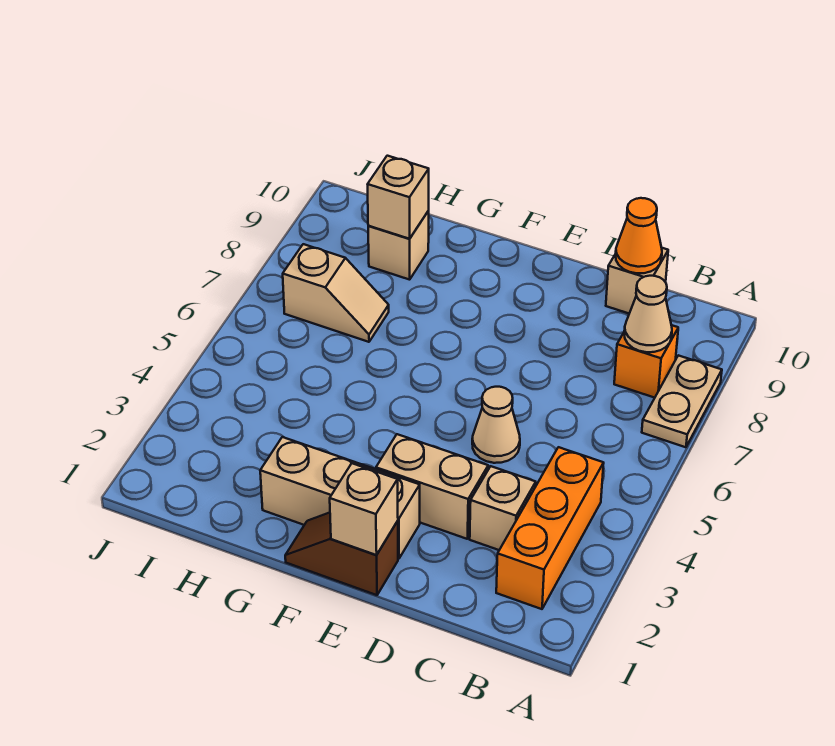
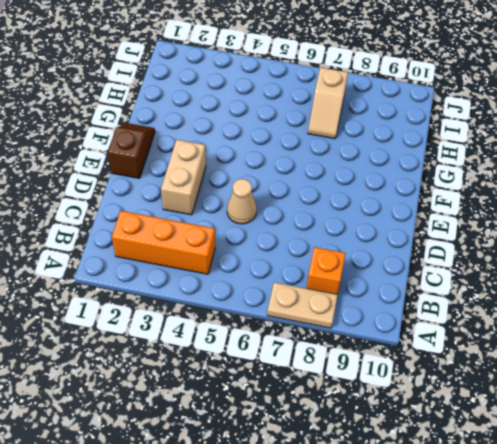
none -> tan 1x1 brick [470,466,536,550]
none -> tan 1x1 brick [606,248,668,313]
none -> tan 1x3 brick [260,437,420,558]

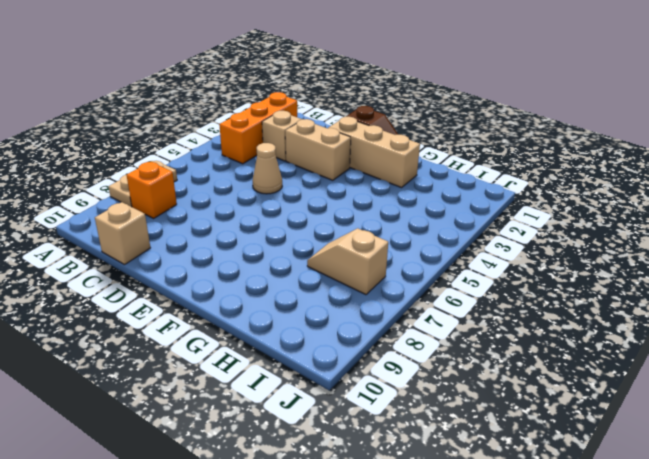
none -> tan 1x1 brick [368,211,429,280]
none -> tan 1x1 cone [624,276,672,352]
none -> orange 1x1 cone [616,198,662,273]

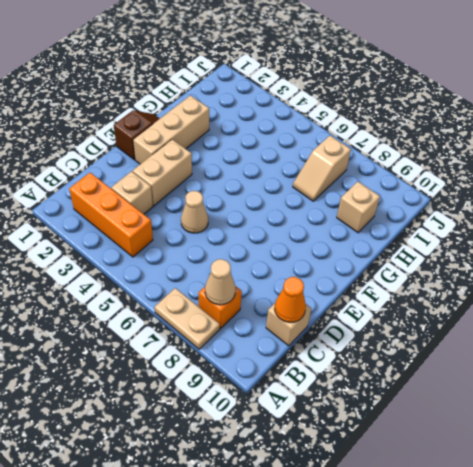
none -> tan 1x1 brick [330,463,398,555]
none -> tan 1x1 brick [368,156,429,239]

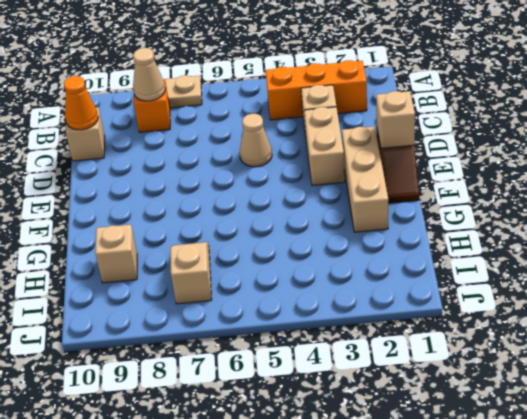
none -> tan 1x1 brick [368,156,429,239]

